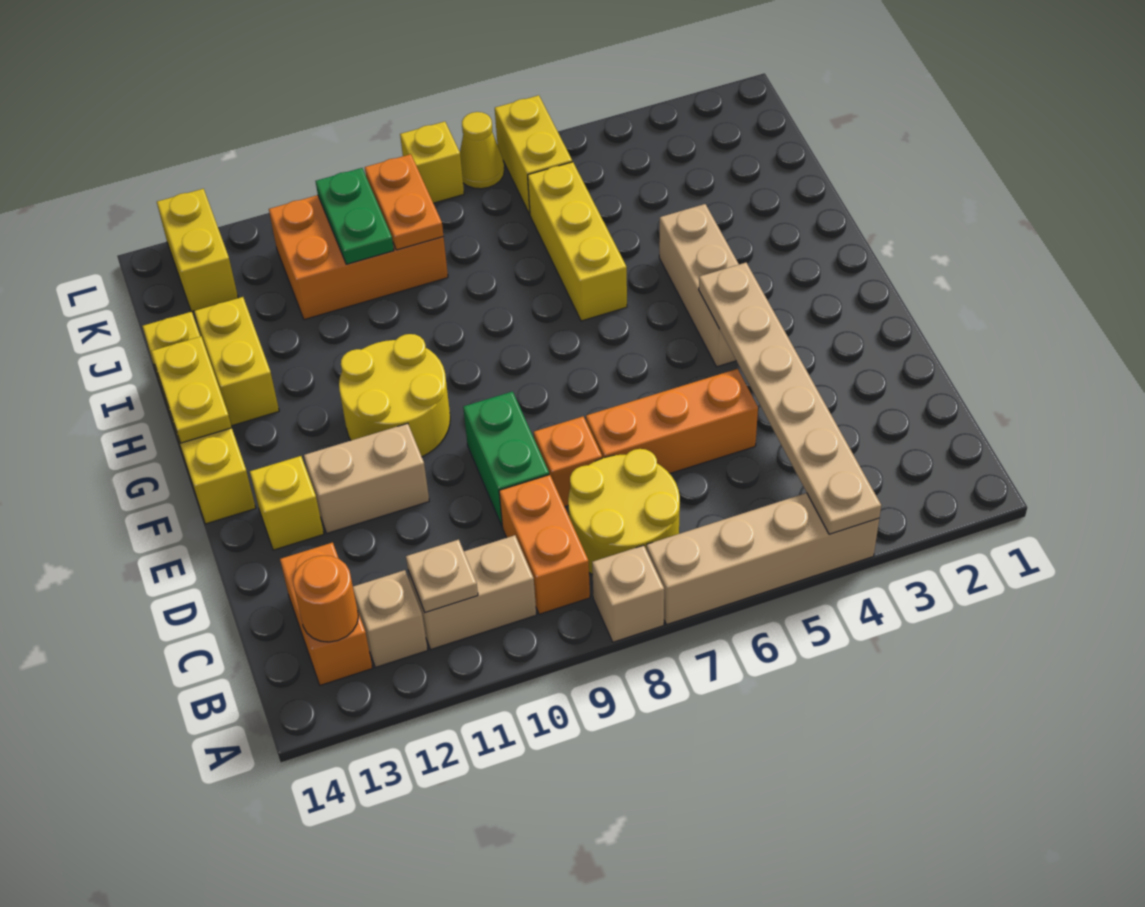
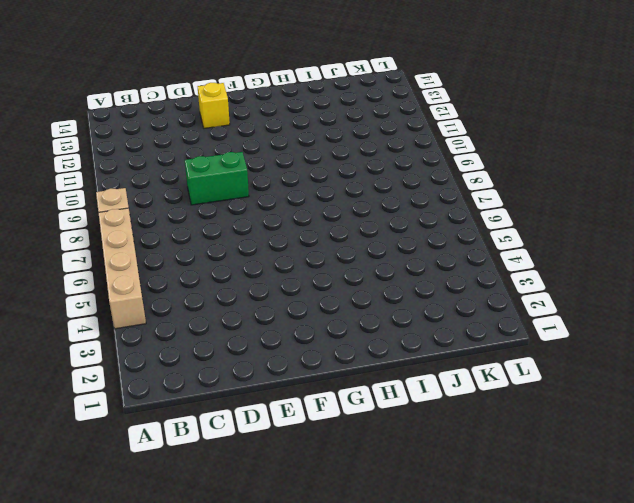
none -> yellow 2x2 round brick [568,449,680,575]
none -> orange 1x2 brick [499,475,590,614]
none -> tan 1x2 brick [408,535,536,649]

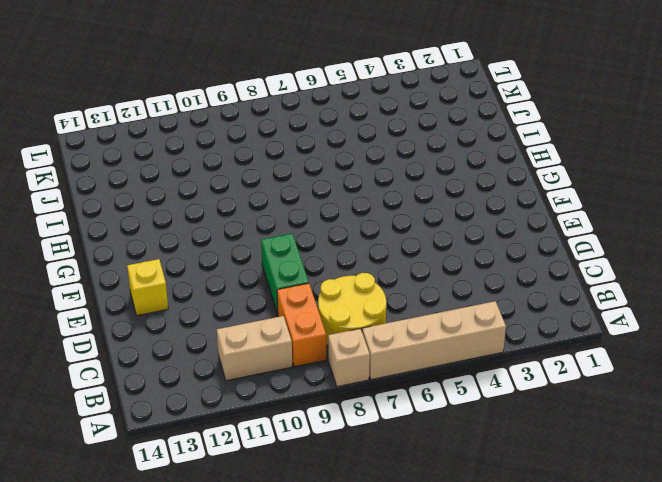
none -> tan 1x1 brick [353,570,428,667]
none -> orange 1x2 brick [280,543,372,685]
none -> orange 1x3 brick [586,369,758,474]

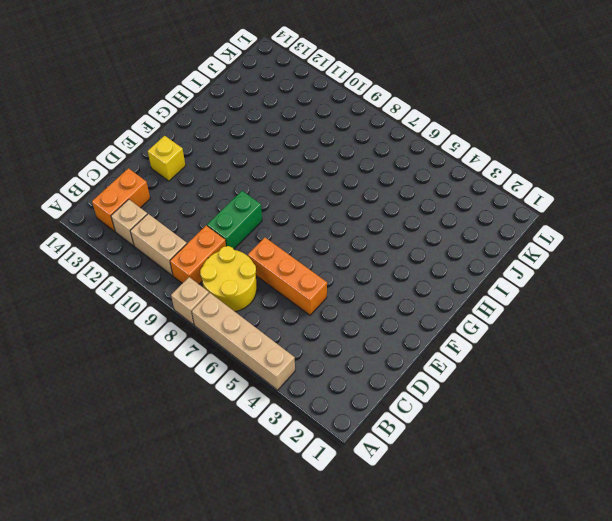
none -> orange 1x1 brick [534,417,602,507]
none -> tan 1x2 brick [304,423,429,533]
none -> tan 1x3 brick [659,204,739,367]

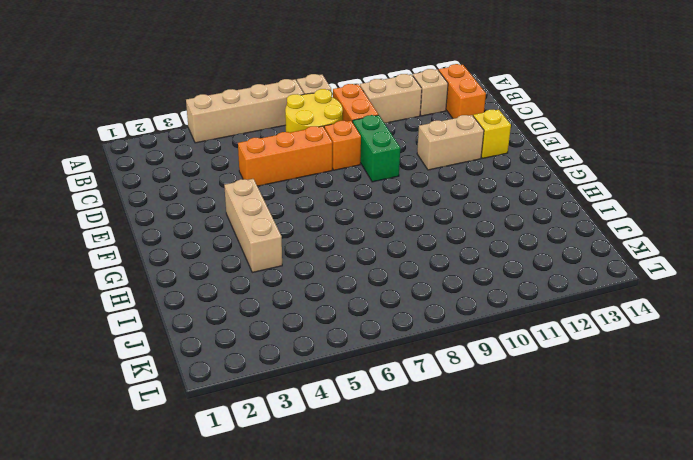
none -> yellow 2x2 round brick [339,334,450,457]
none -> yellow 1x4 brick [143,312,256,524]
none -> yellow 1x3 brick [528,162,627,321]

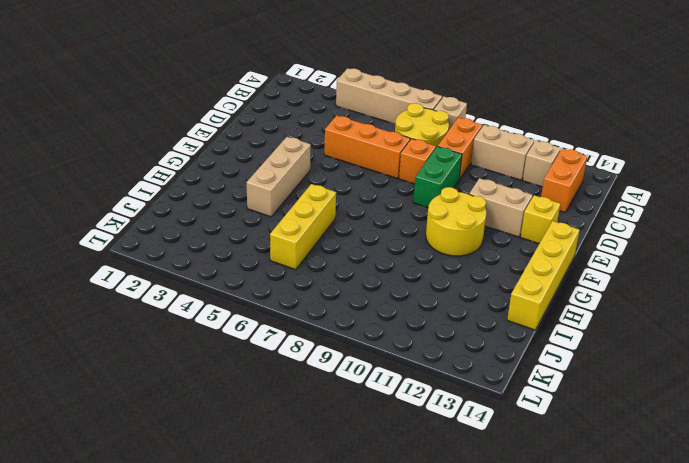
none -> yellow 1x2 brick [194,297,279,426]
none -> orange 2x3 brick [269,195,448,320]
none -> yellow 1x2 brick [495,95,572,214]

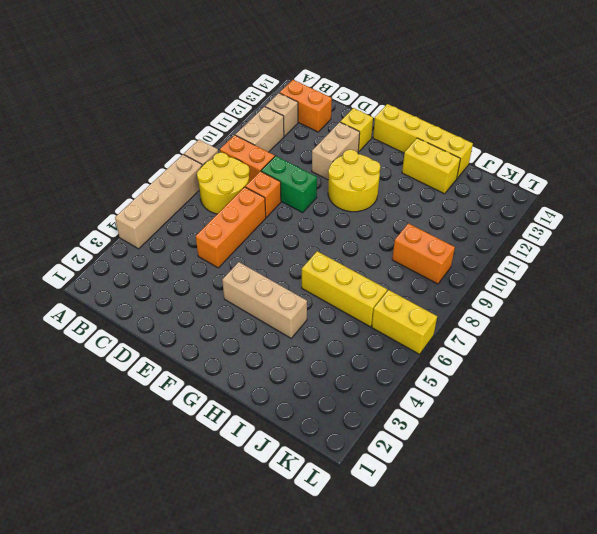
orange 1x2 brick [392,223,455,284] -> orange 2x3 brick [269,195,448,320]
none -> yellow 1x2 brick [157,189,238,312]
none -> yellow 1x1 cone [460,112,504,189]
none -> yellow 1x1 brick [400,122,464,203]

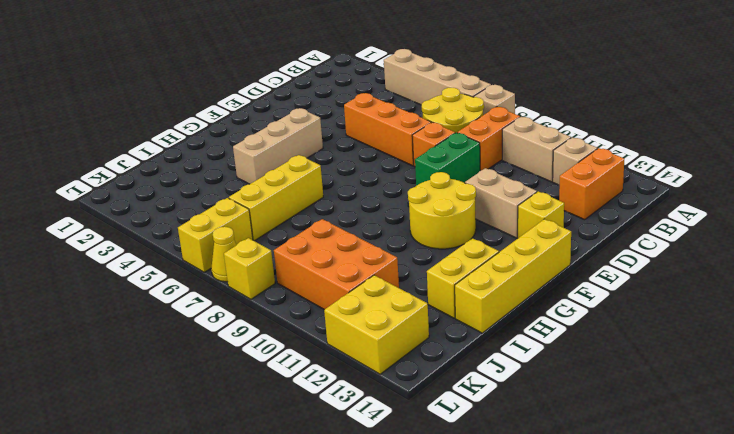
yellow 2x2 brick [324,275,429,374] -> yellow 1x2 brick [157,189,238,312]
none -> tan 1x6 plate [699,263,881,534]
none -> tan 1x1 plate [406,540,478,612]
none -> orange 1x1 round brick [293,555,358,642]

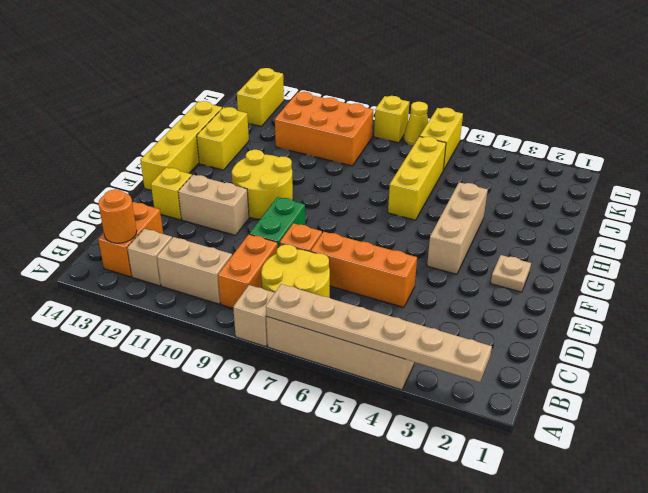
tan 1x6 plate [266,284,492,382] -> tan 1x6 plate turned to [699,263,881,534]
tan 1x1 plate [491,255,531,292] -> tan 1x1 plate moved to [406,540,478,612]
none -> yellow 1x2 plate [151,336,232,443]
none -> orange 1x2 plate [365,154,444,250]
none -> green 1x2 plate [316,168,394,264]

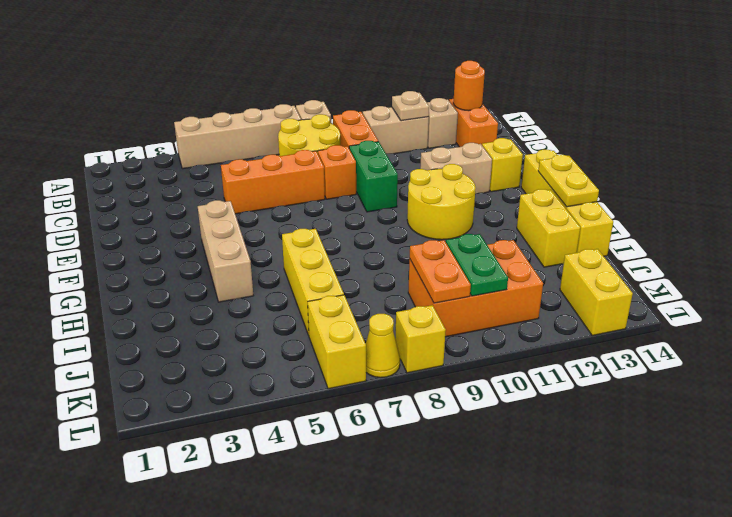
none -> tan 1x6 plate [699,263,881,534]

